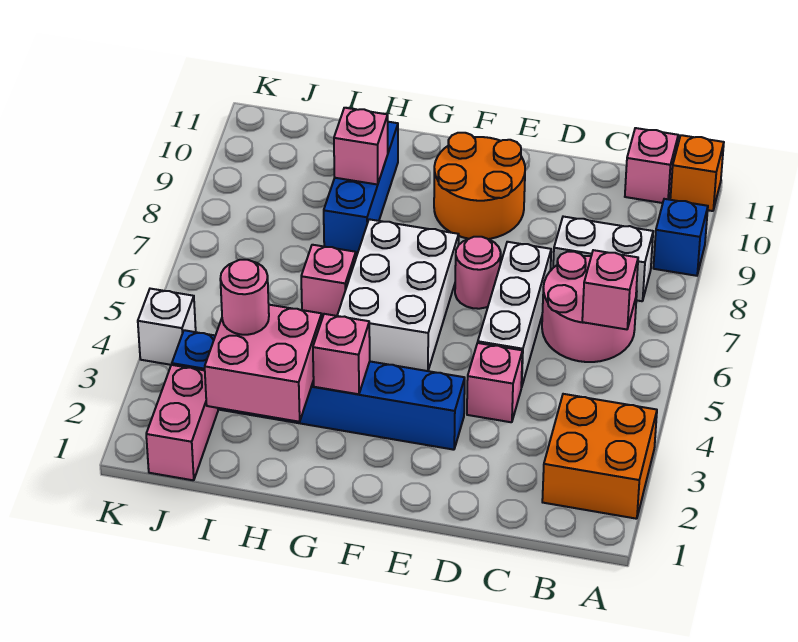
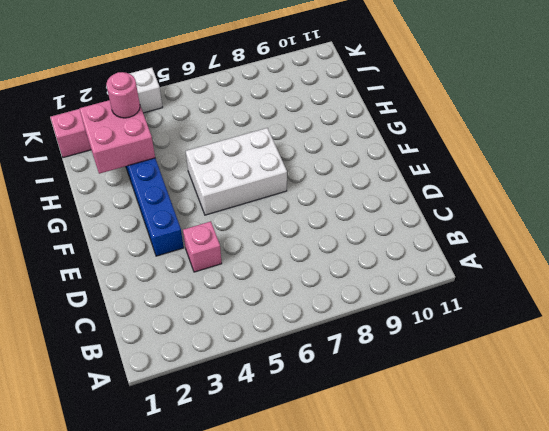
none -> orange 2x2 brick [542,394,657,519]
none -> blue 1x1 brick [653,199,708,276]
none -> orange 1x1 brick [670,135,724,211]

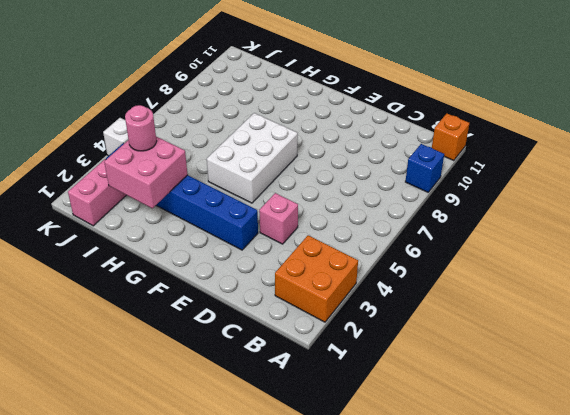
none -> pink 2x2 round brick [542,252,637,362]
none -> white 1x2 brick [553,217,653,301]
none -> pink 1x1 brick [625,128,678,203]

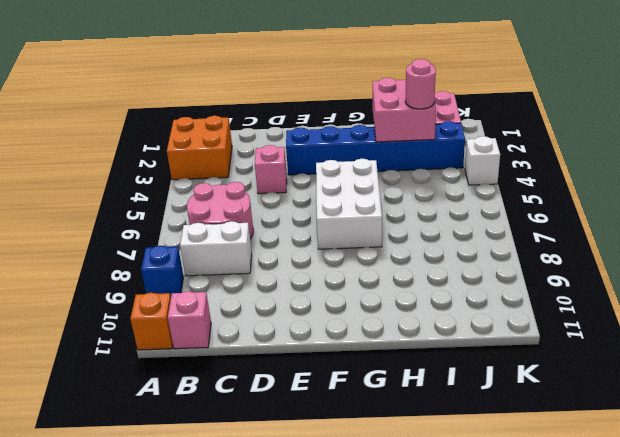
none -> white 1x3 brick [478,242,551,387]
none -> pink 1x1 round brick [455,237,501,309]
none -> orange 2x2 round brick [434,133,525,239]

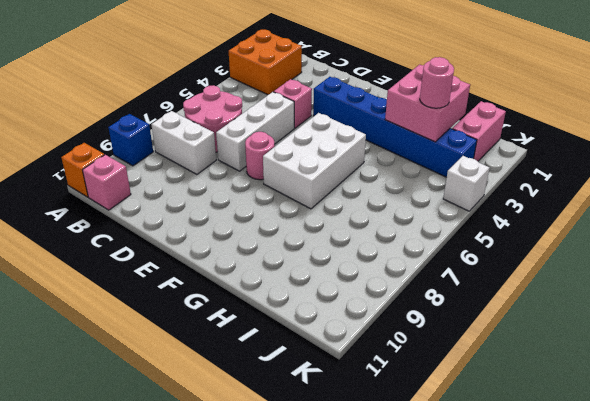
none -> orange 2x2 round brick [434,133,525,239]
none -> pink 1x1 brick [301,245,356,318]
none -> blue 1x3 brick [324,122,398,255]

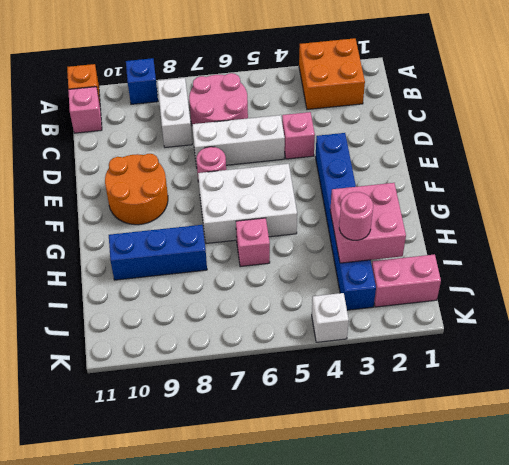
none -> pink 1x1 brick [582,250,638,329]
none -> pink 1x1 brick [313,314,370,394]
none -> pink 1x1 brick [334,108,388,184]

